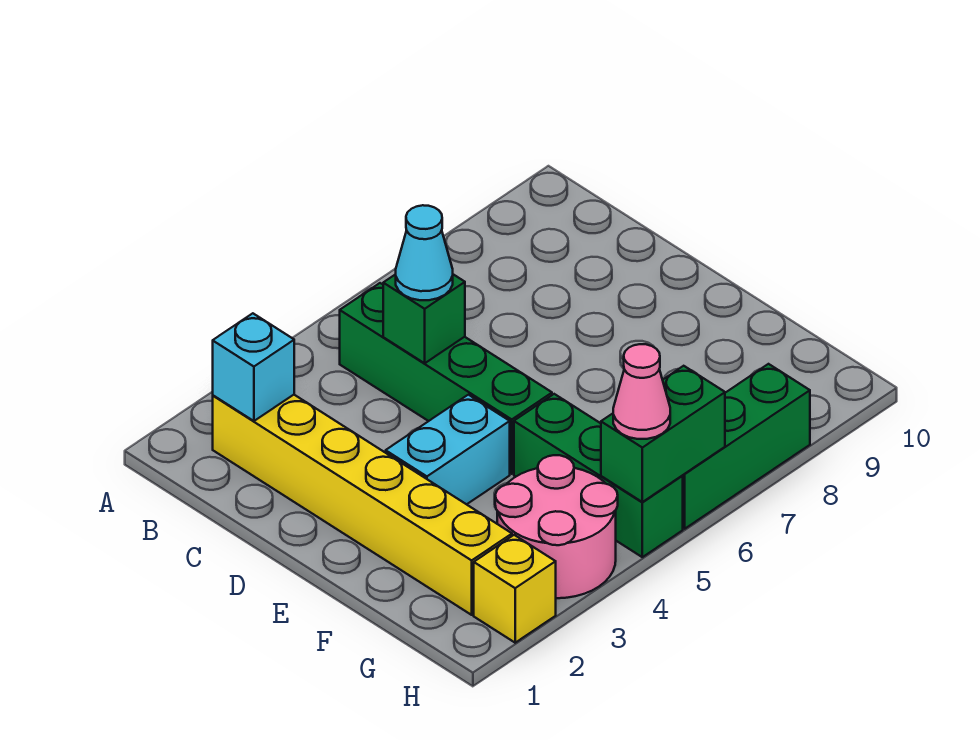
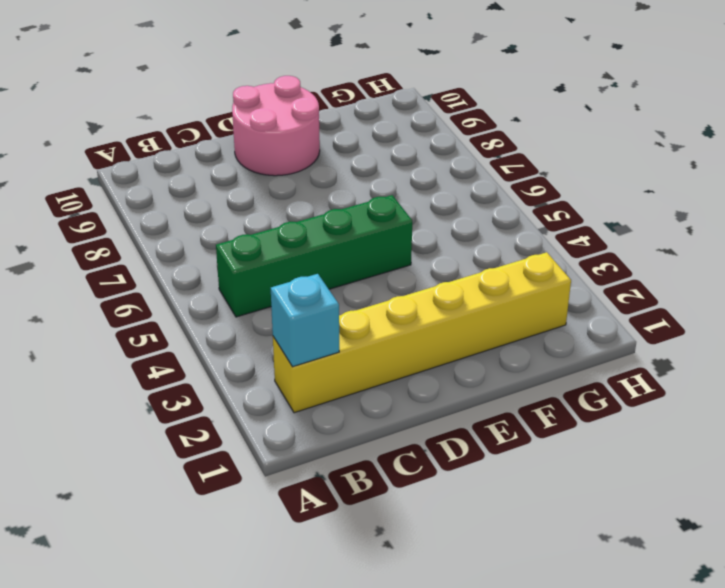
pink 2x2 round brick [232,76,320,176] -> pink 2x2 round brick moved to [495,455,618,598]
none -> cyan 1x2 brick [386,395,510,504]
none -> green 1x3 brick [514,394,683,557]
none -> yellow 1x1 brick [474,535,556,643]

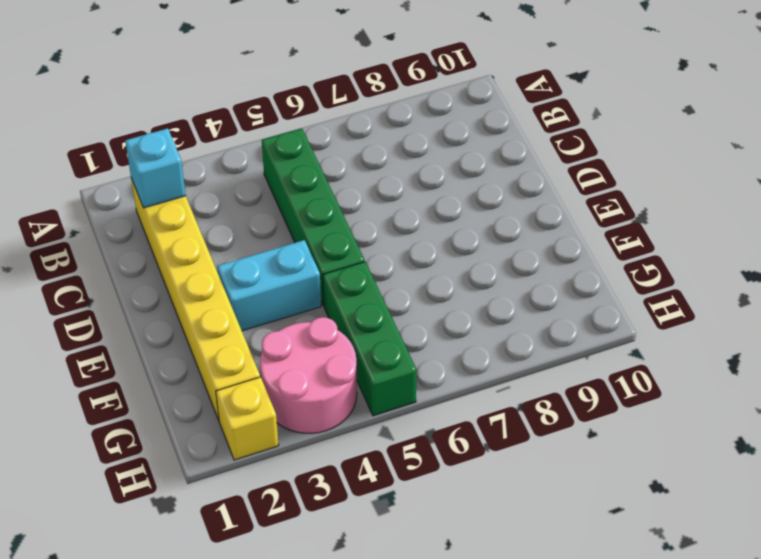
none -> green 1x3 brick [682,364,810,529]
none -> green 1x1 brick [383,274,465,363]
none -> green 1x2 brick [601,366,725,502]

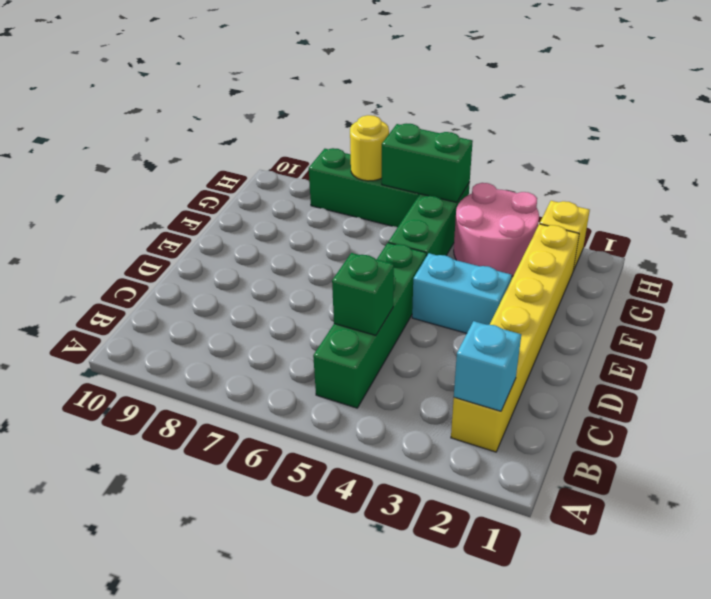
yellow 1x1 round brick [350,115,389,181] -> none
none -> cyan 1x1 cone [396,205,453,300]
none -> pink 1x1 cone [613,344,670,439]

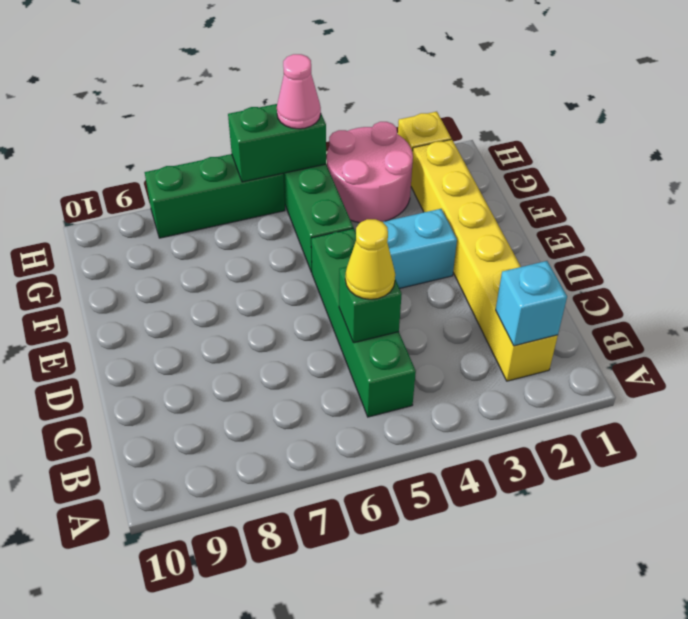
yellow 1x1 cone [345,219,395,299] -> cyan 1x1 cone [396,205,453,300]

